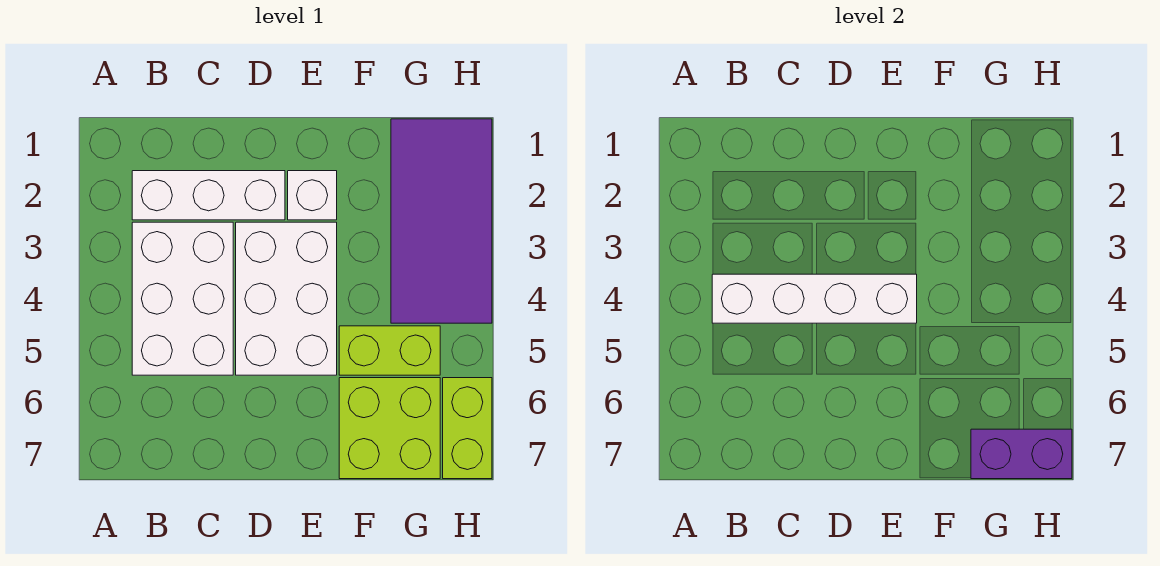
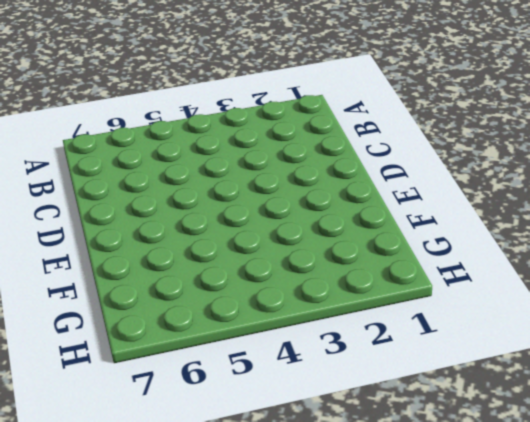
none -> white 1x3 brick [132,171,285,220]
none -> white 2x3 brick [132,222,233,375]

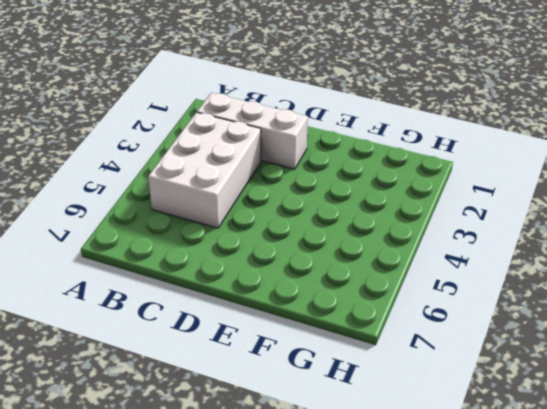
none -> white 2x3 brick [236,222,337,375]
none -> white 1x1 brick [288,171,337,220]

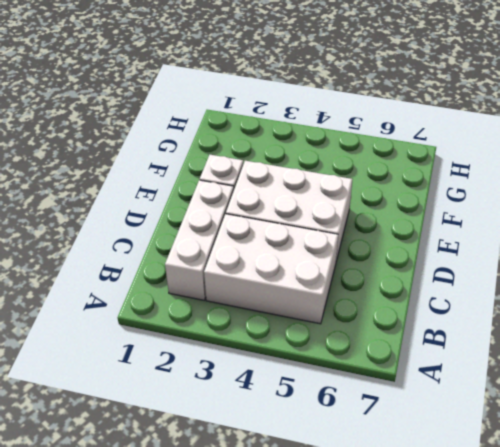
none -> lime 1x2 brick [339,326,440,375]
none -> lime 2x2 brick [339,378,440,479]

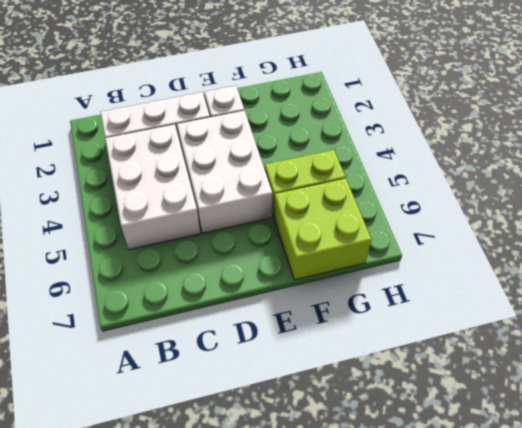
none -> purple 2x4 tile [391,119,492,323]
none -> lime 1x2 brick [443,378,492,479]

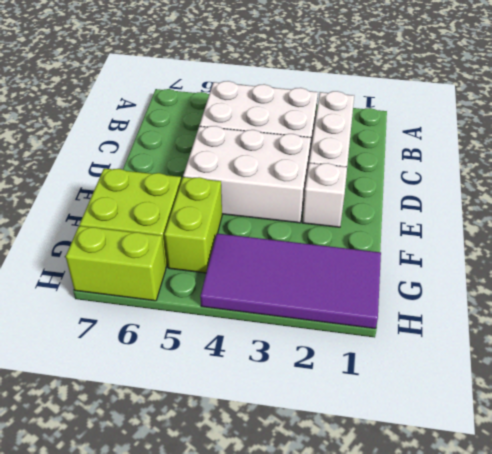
none -> white 1x4 brick [712,274,917,323]
none -> purple 1x2 brick [971,429,1072,479]

